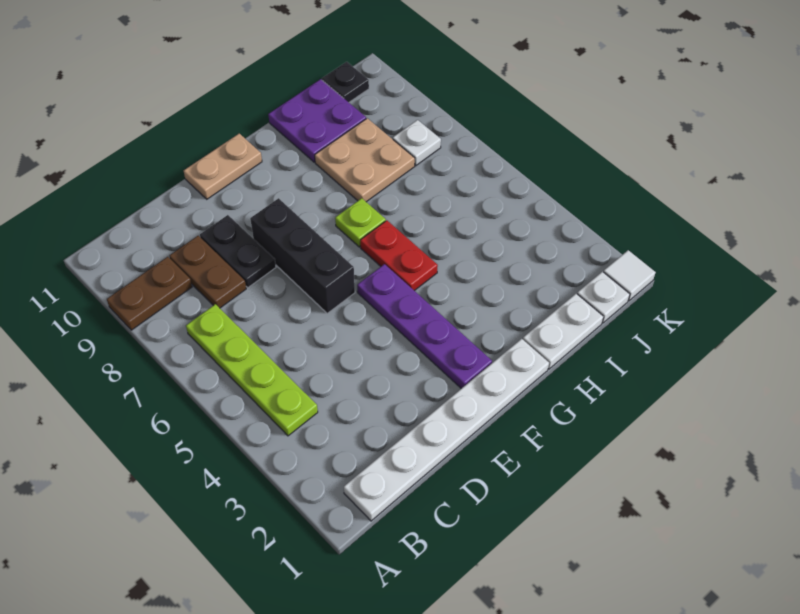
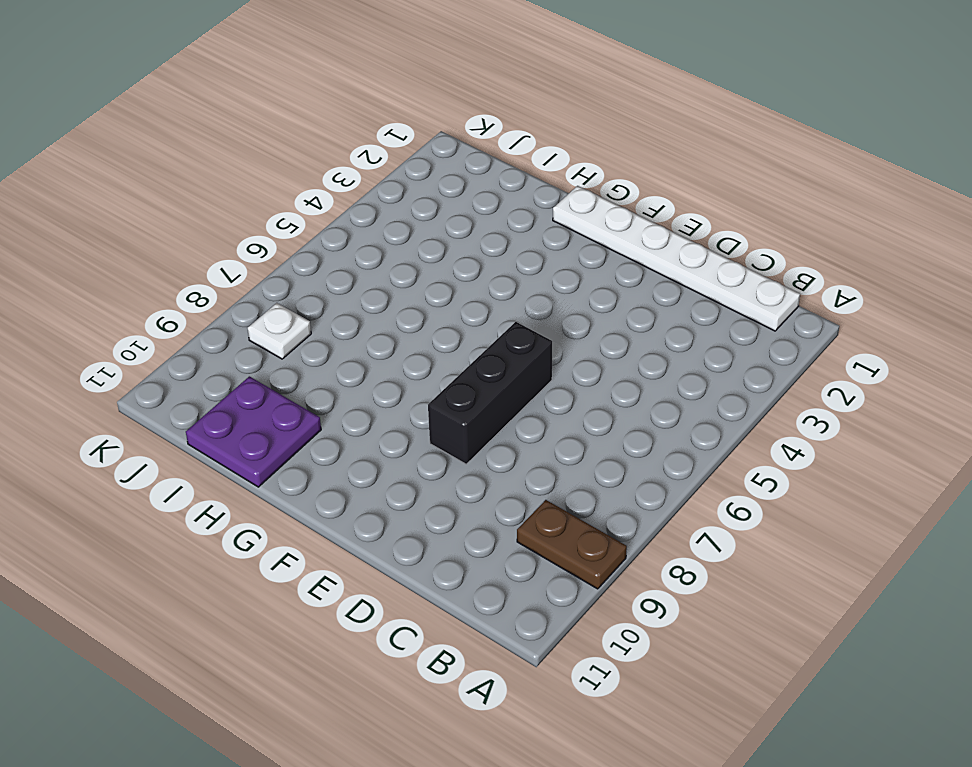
none -> lime 1x4 plate [186,304,318,436]
none -> brown 1x2 plate [169,236,246,308]
none -> black 1x2 plate [200,215,276,288]

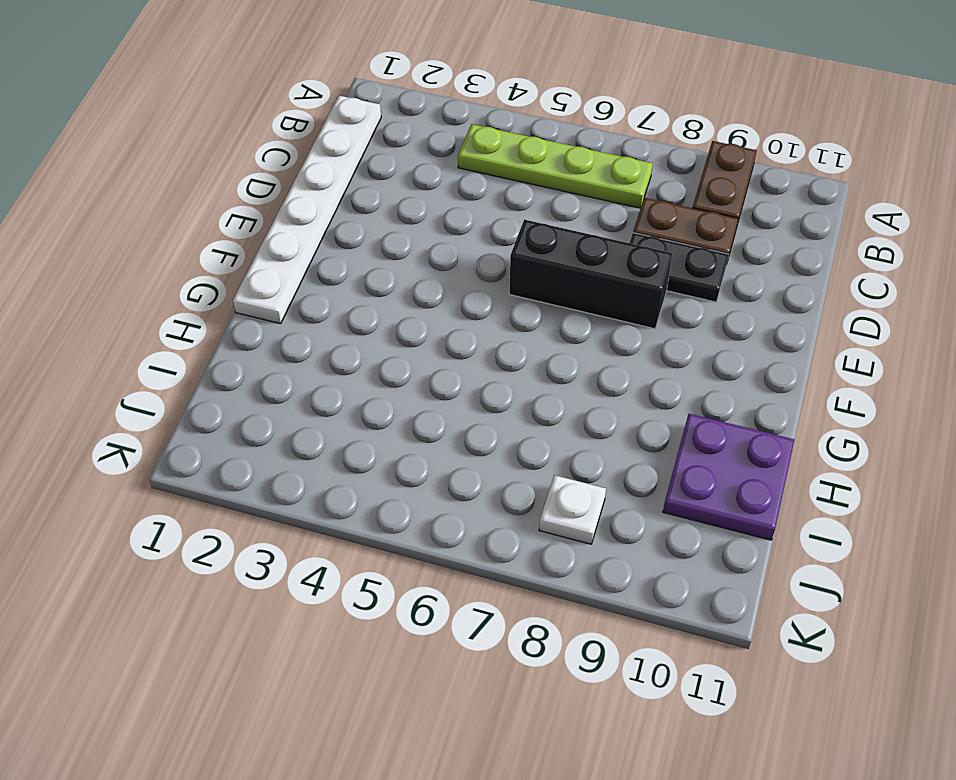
none -> tan 1x2 plate [184,134,262,199]
none -> purple 1x4 plate [357,264,492,389]
none -> red 1x2 plate [360,220,438,291]

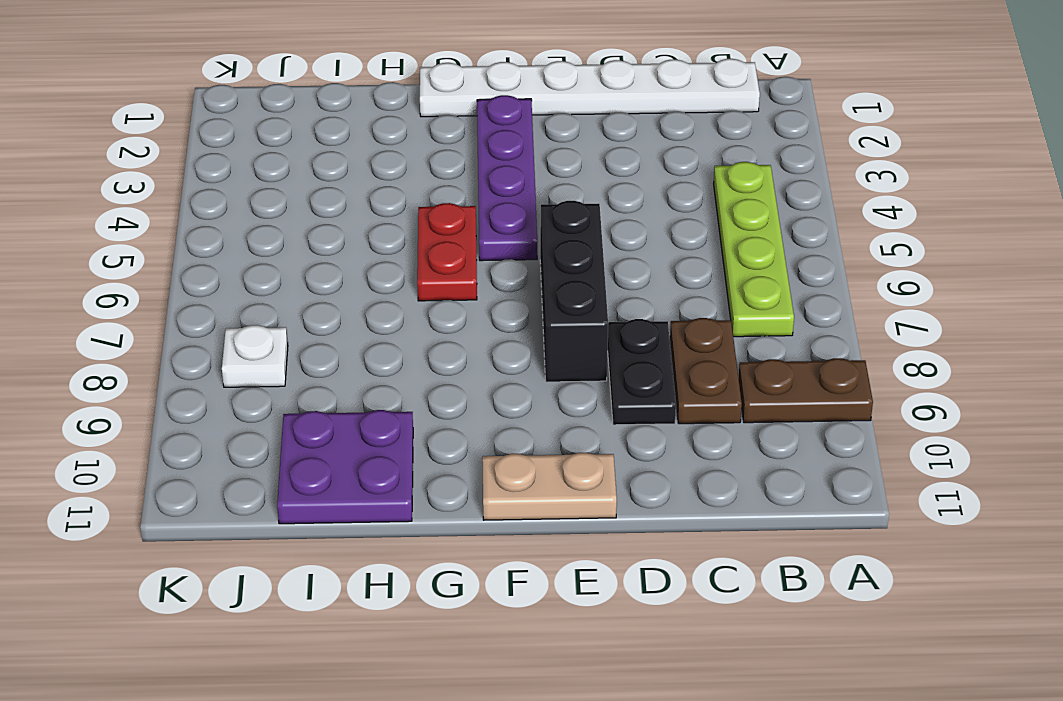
none -> lime 1x1 plate [335,198,386,247]
none -> white 1x2 plate [523,294,604,369]
none -> tan 2x2 plate [315,118,415,202]

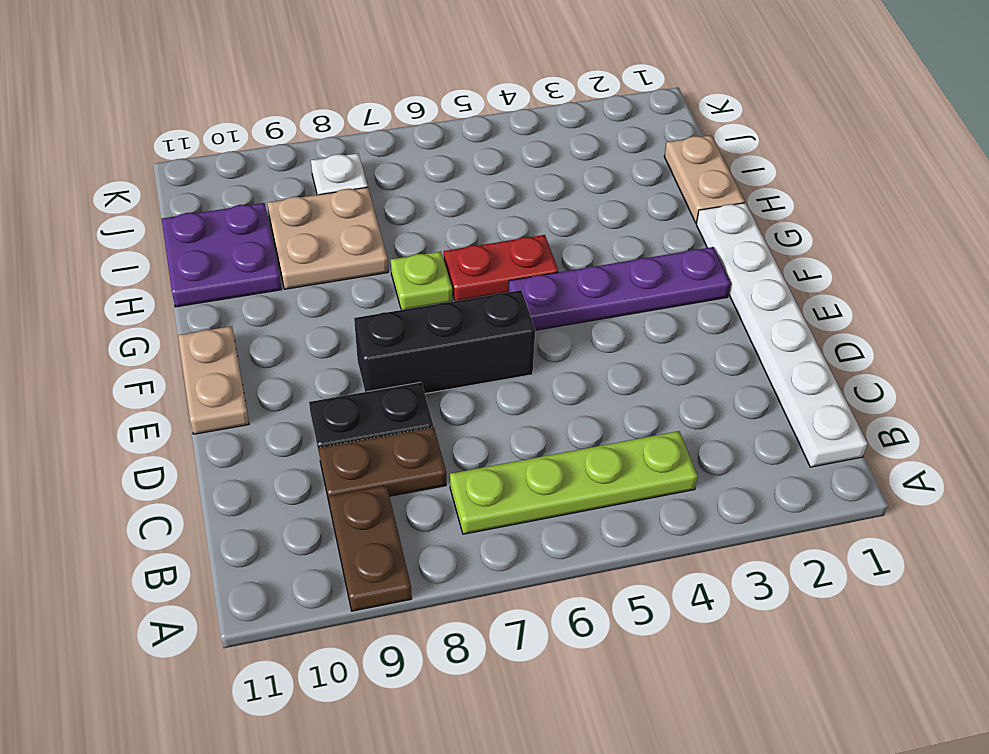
tan 1x2 plate [664,135,745,223] -> white 1x2 plate [523,294,604,369]
none -> white 1x1 plate [577,272,630,323]
none -> black 1x1 plate [322,62,369,102]
none -> white 1x1 tile [603,250,656,301]

